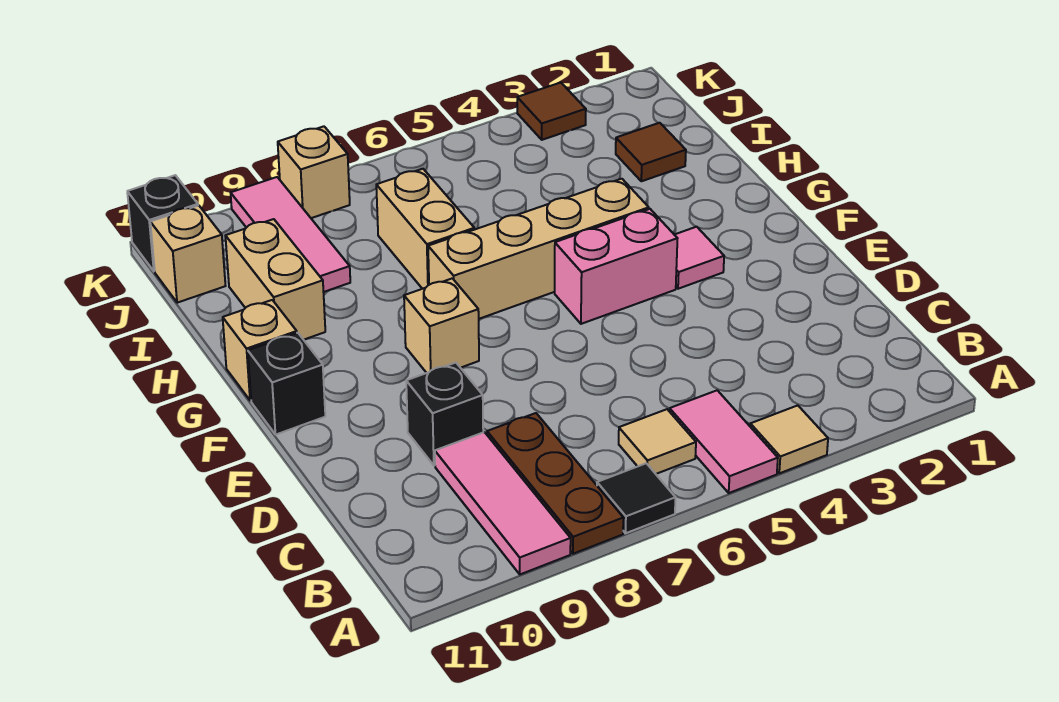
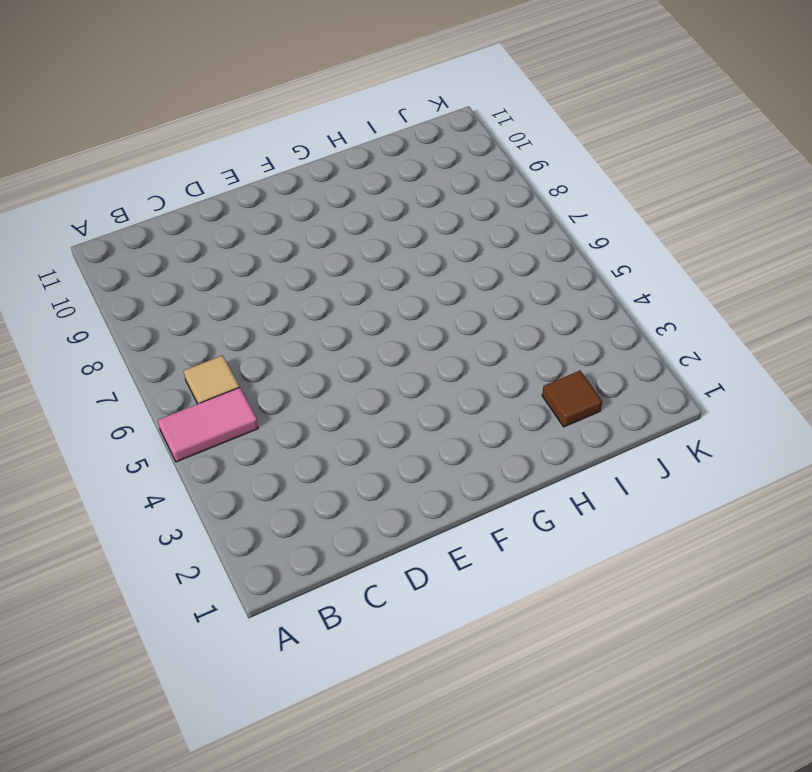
none -> tan 1x1 tile [750,405,828,473]
none -> black 1x1 tile [597,463,676,533]
none -> brown 1x3 plate [487,413,623,554]

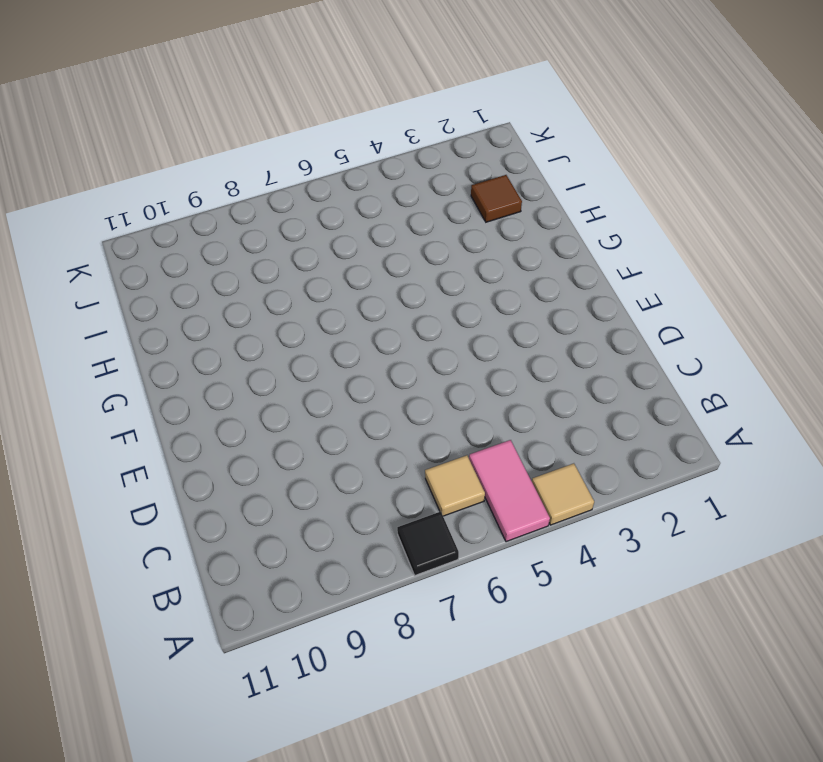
none -> brown 1x3 plate [487,413,623,554]
none -> pink 1x3 tile [435,432,571,574]
none -> black 1x1 brick [406,363,483,466]

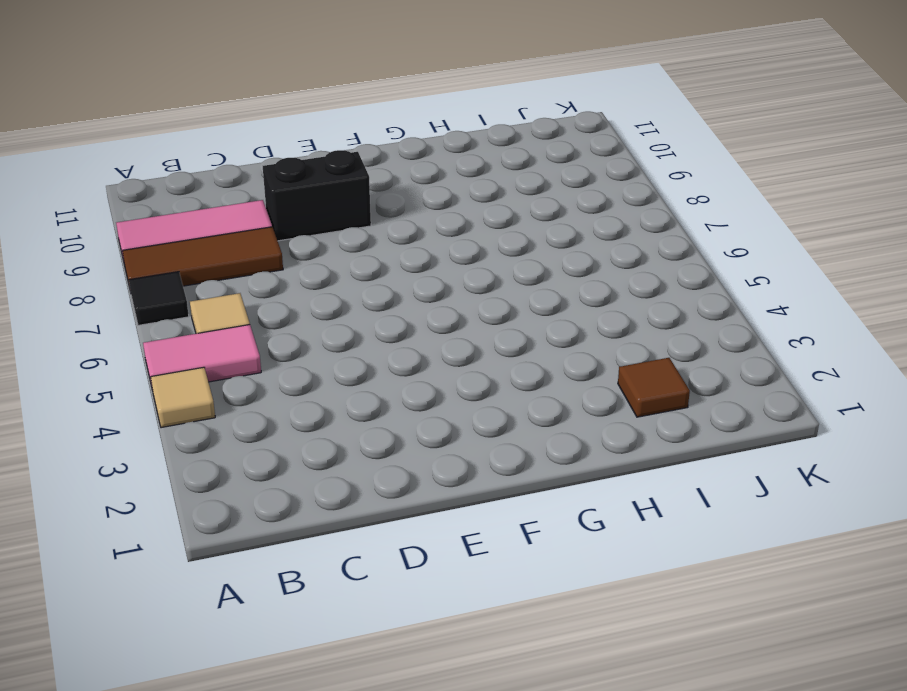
brown 1x3 tile [122,227,283,288] -> brown 1x3 plate [487,413,623,554]
black 1x2 brick [263,150,371,241] -> black 1x1 brick [406,363,483,466]
none -> pink 1x1 tile [675,227,724,289]
none -> pink 1x2 brick [555,209,678,324]
none -> tan 1x1 brick [404,278,479,373]

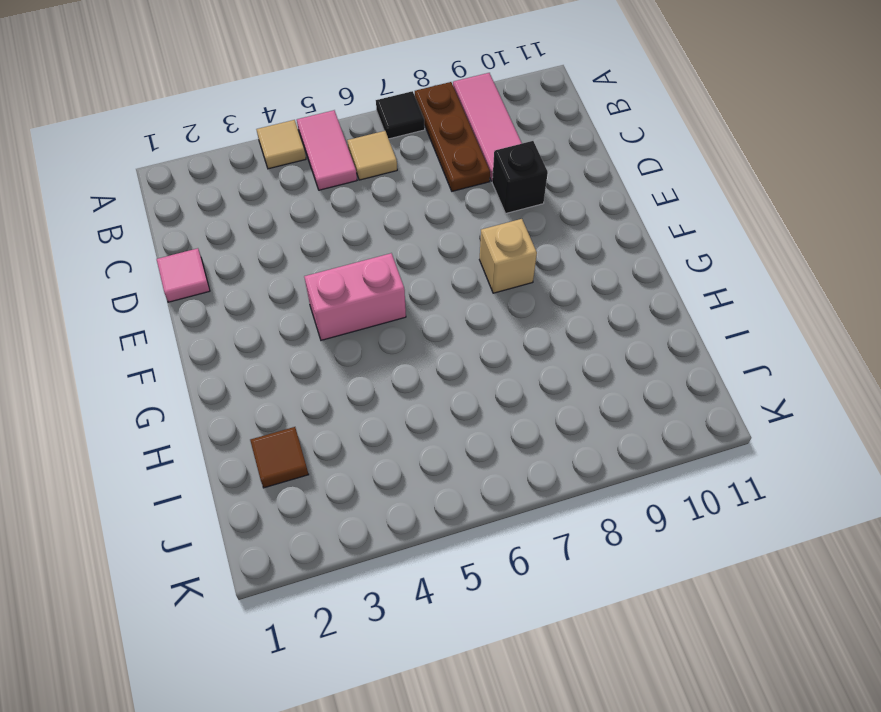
pink 1x1 tile [157,248,210,302] -> pink 1x1 tile moved to [675,227,724,289]
none -> black 1x1 brick [248,333,325,435]
none -> tan 1x4 brick [428,179,649,319]
none -> tan 1x1 brick [223,300,297,401]

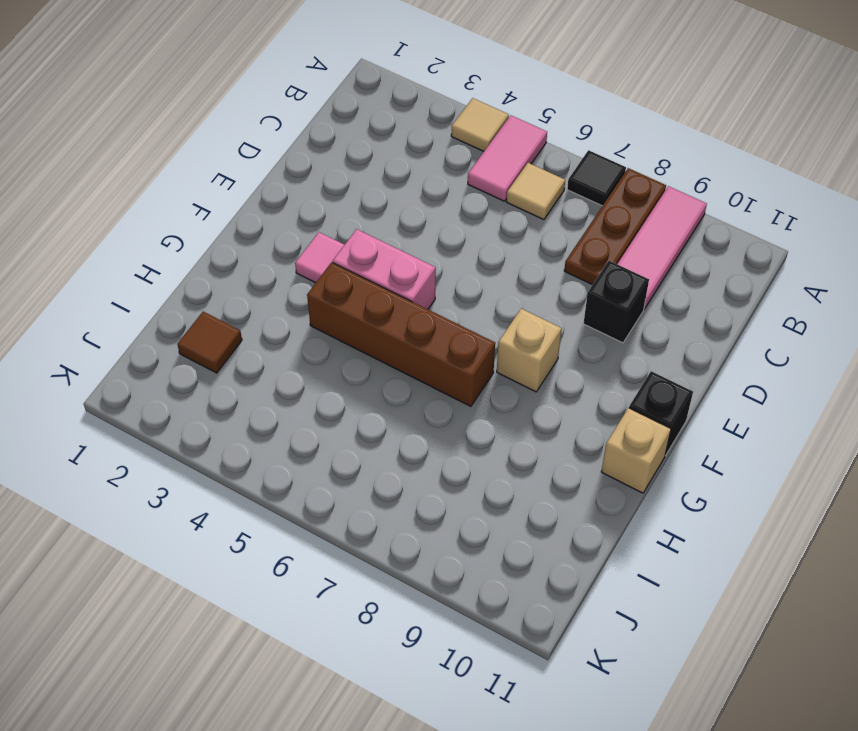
brown 1x4 brick [307,262,495,406] -> tan 1x4 brick [428,179,649,319]
none -> tan 1x2 brick [376,169,474,289]
none -> tan 1x2 brick [225,219,325,340]
none -> pink 1x3 tile [231,177,350,292]

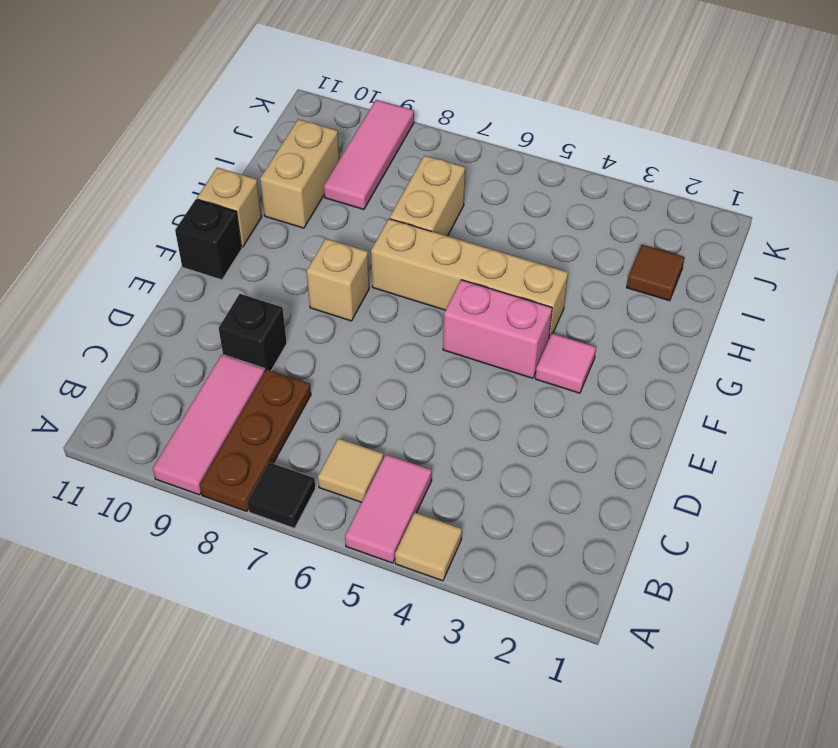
none -> tan 1x1 brick [150,205,225,303]
none -> brown 1x1 tile [517,83,586,140]
none -> tan 1x1 brick [278,126,350,218]

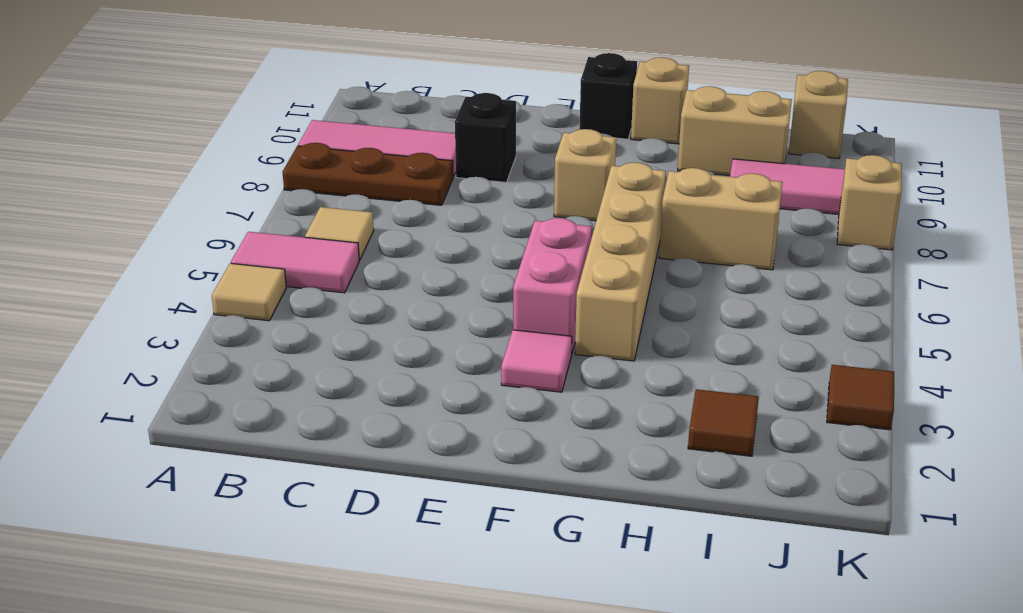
none -> black 1x1 tile [597,463,676,533]
none -> black 1x1 brick [127,175,198,271]

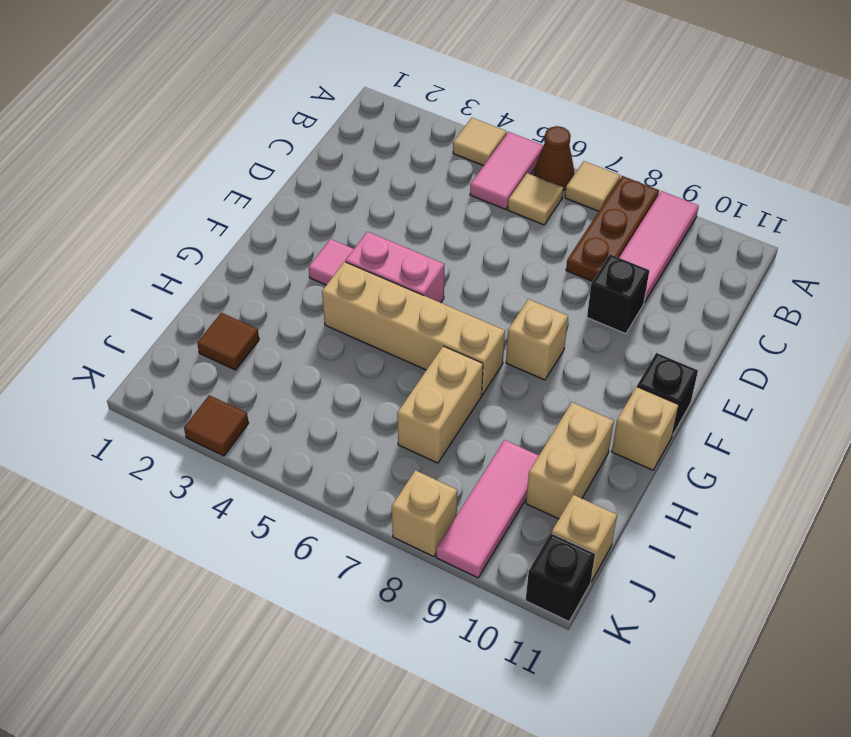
brown 1x1 cone [534,126,574,190] -> none
tan 1x1 tile [565,161,620,211] -> black 1x1 tile [597,463,676,533]

